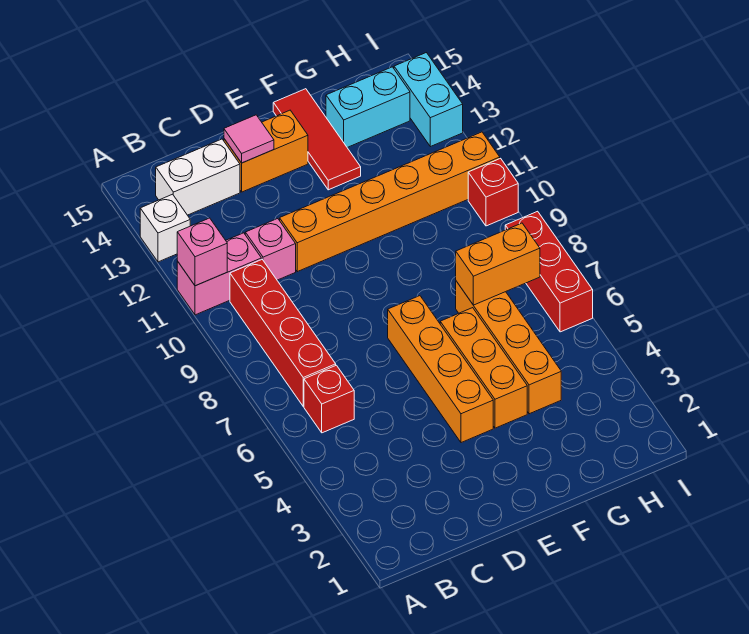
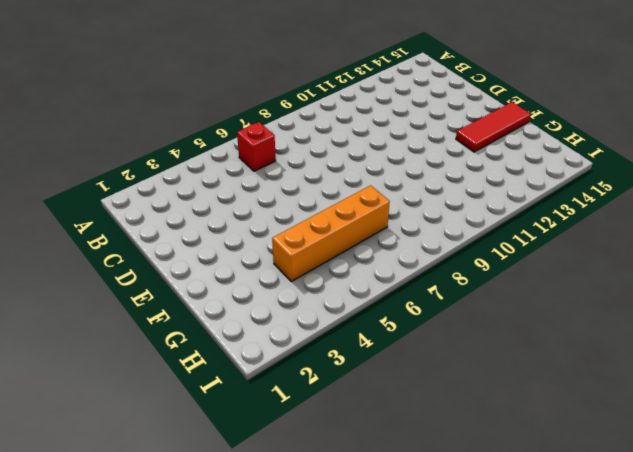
none -> pink 1x2 brick [177,233,261,315]
none -> white 1x1 brick [140,194,190,262]
none -> red 1x4 brick [230,259,336,406]

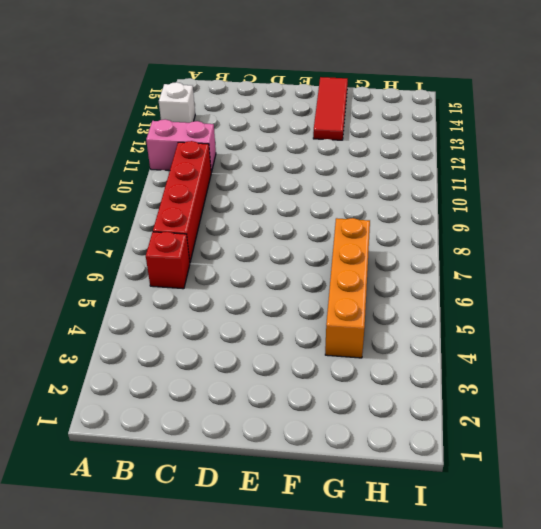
none -> white 1x2 brick [156,139,240,215]
none -> pink 1x1 brick [245,219,296,280]
none -> orange 1x6 brick [280,132,500,272]

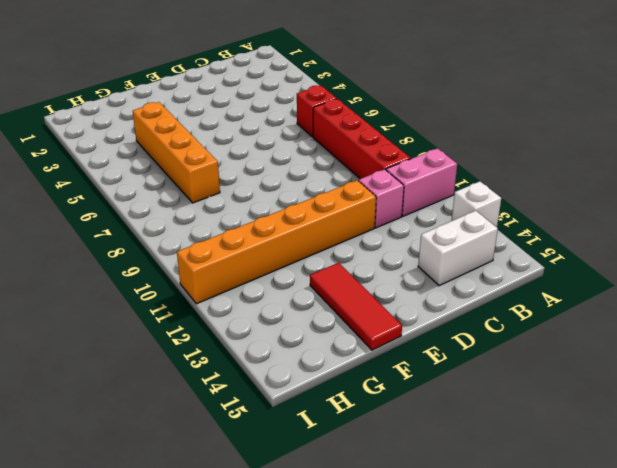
none -> orange 1x2 brick [224,110,308,192]
none -> orange 1x4 brick [388,296,493,443]
none -> orange 1x3 brick [440,308,527,428]

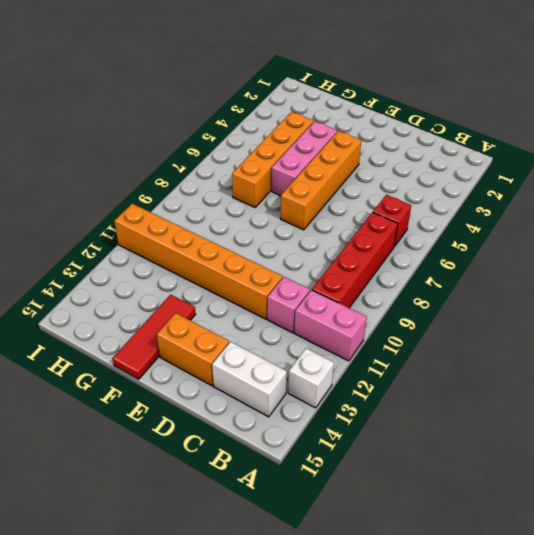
pink 1x3 brick [272,121,337,196] -> orange 1x3 brick [440,308,527,428]
none -> cyan 1x2 brick [326,67,410,147]
none -> red 1x3 brick [505,211,593,332]
none -> red 1x1 brick [468,158,518,226]

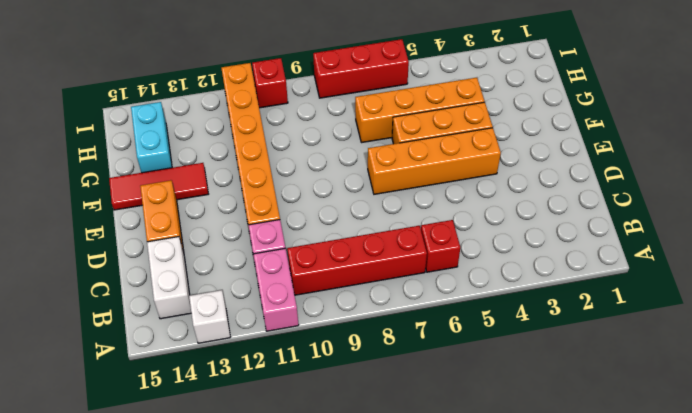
none -> cyan 1x2 brick [394,53,463,147]
none -> pink 1x1 brick [177,218,227,286]
none -> pink 1x1 tile [224,115,274,163]

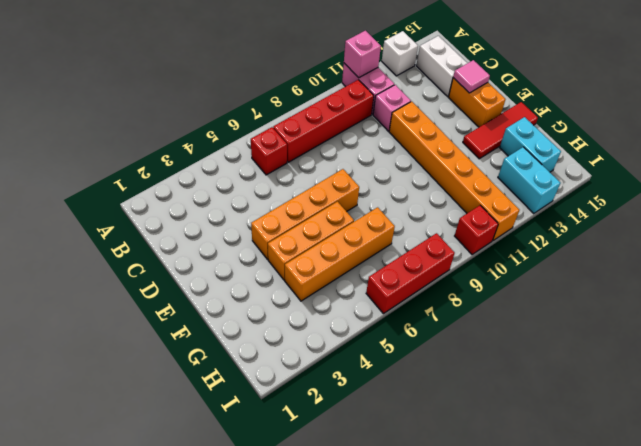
cyan 1x2 brick [498,147,560,214] -> cyan 1x2 brick turned to [394,53,463,147]
none -> orange 1x2 brick [456,223,540,305]

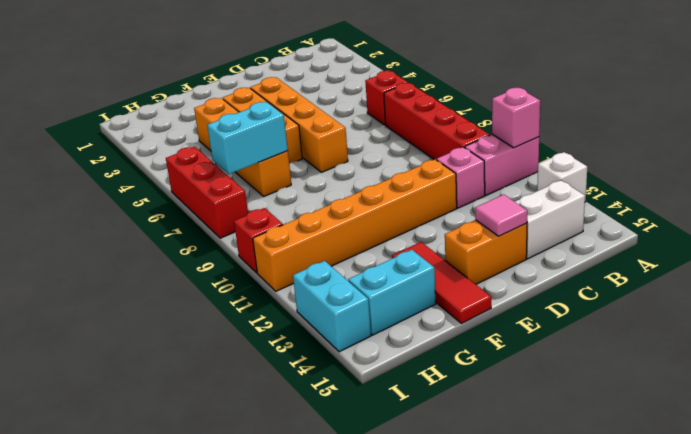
cyan 1x2 brick [207,102,288,174] -> orange 1x2 brick [456,223,540,305]

